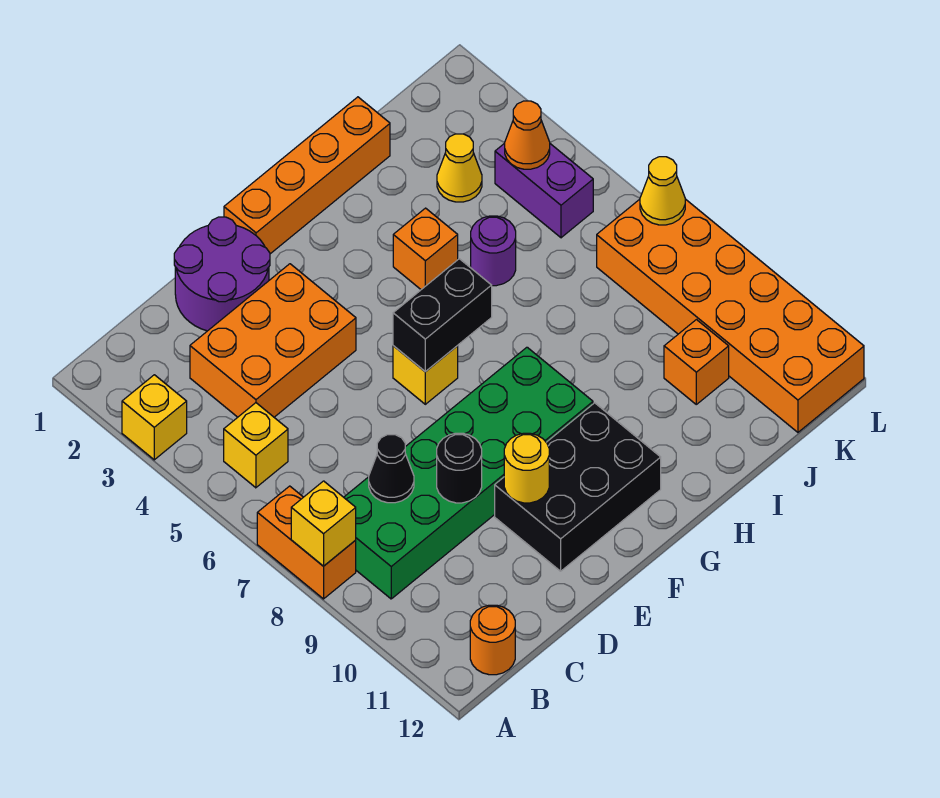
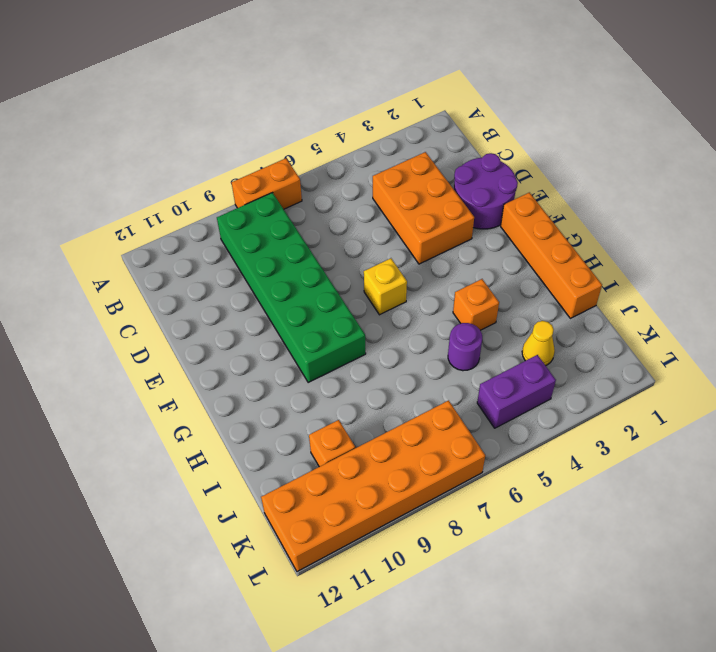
none -> yellow 1x1 brick [122,375,187,460]
none -> yellow 1x1 brick [224,403,288,488]
none -> orange 1x1 round brick [470,605,515,675]

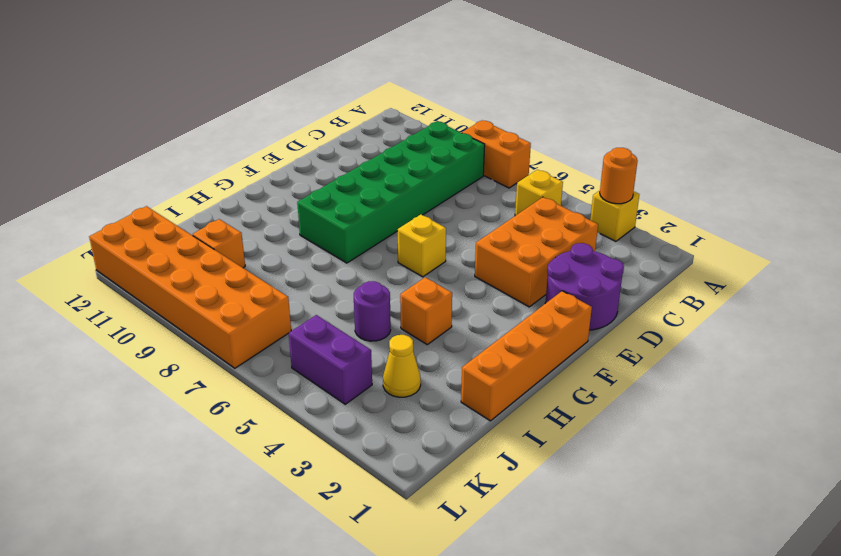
orange 1x1 round brick [600,148,638,204] -> orange 1x1 round brick moved to [470,605,515,675]
none -> black 2x3 brick [495,403,661,571]
none -> yellow 1x1 brick [291,481,356,566]
none -> black 1x1 cone [369,435,414,503]

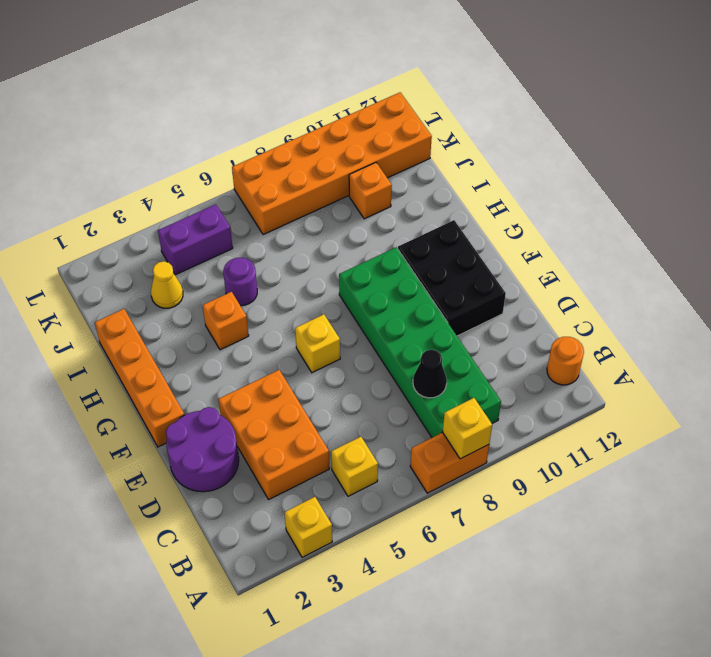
none -> black 1x1 round brick [437,433,482,503]
none -> yellow 1x1 round brick [504,433,549,503]
none -> black 1x2 brick [393,259,492,372]

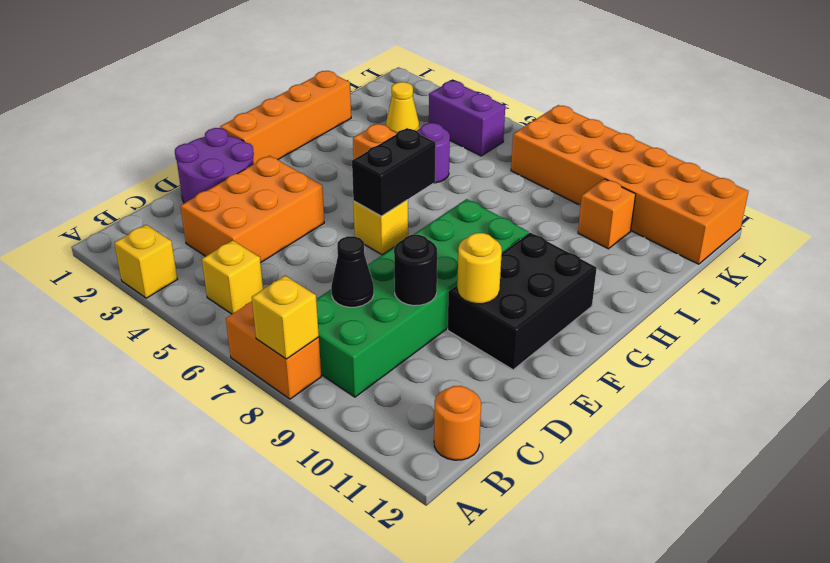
none -> orange 1x1 cone [505,101,550,169]
none -> yellow 1x1 cone [640,157,685,225]

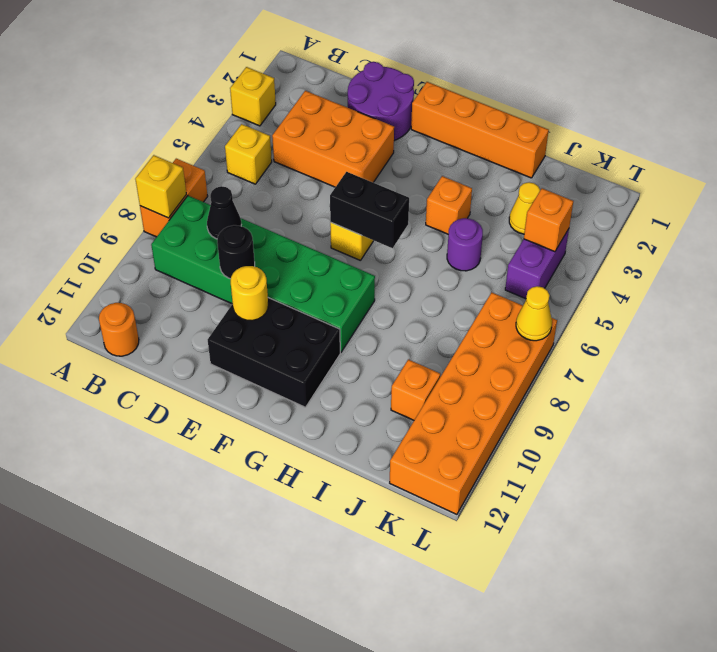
orange 1x1 brick [524,188,573,252] -> orange 1x1 cone [505,101,550,169]

